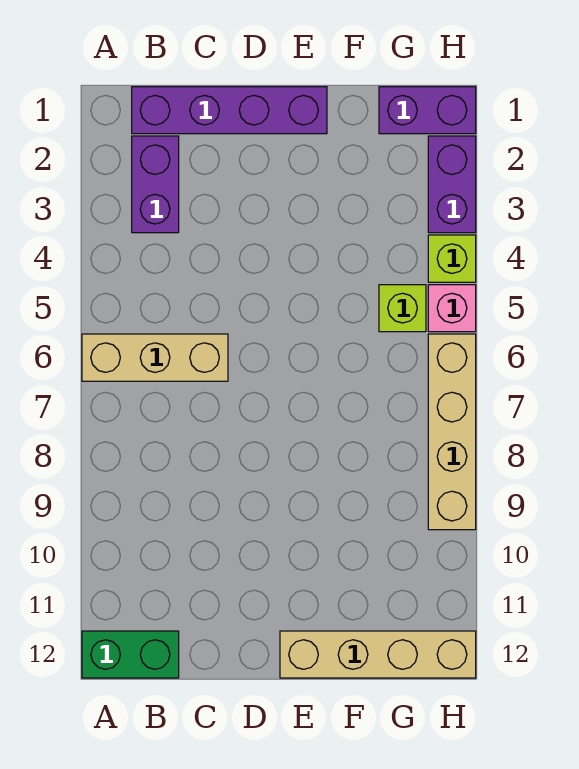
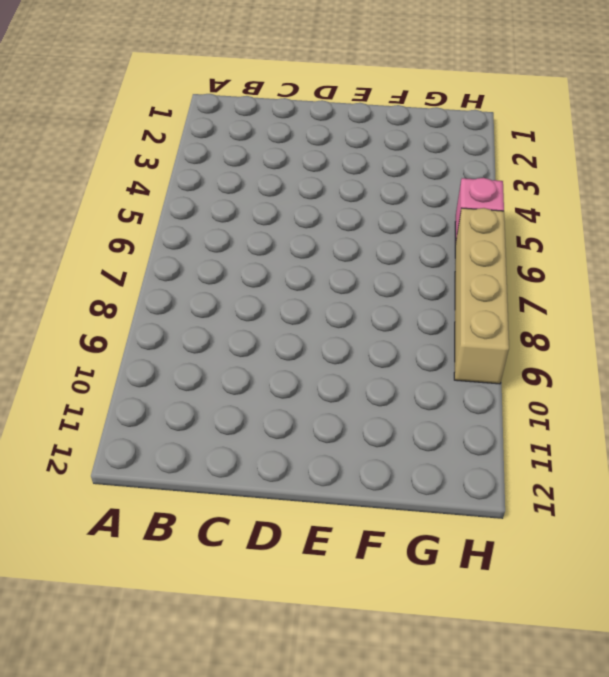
none -> tan 1x3 brick [82,334,228,381]
none -> green 1x2 brick [82,631,179,678]

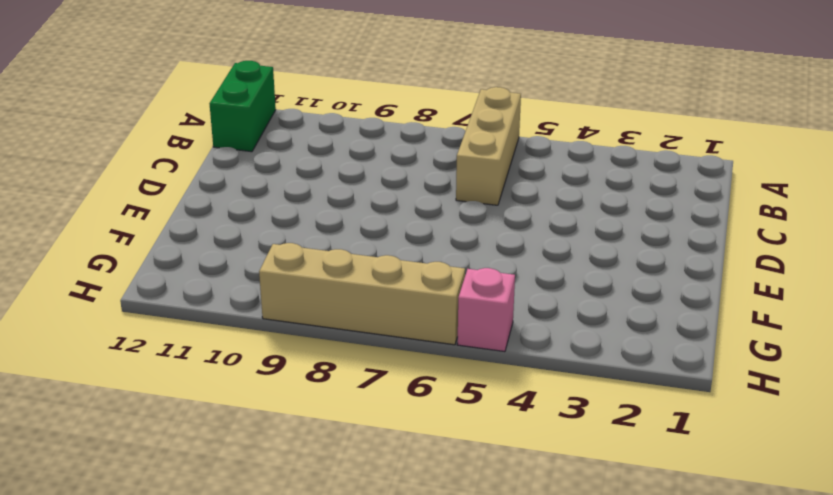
none -> purple 1x4 brick [132,87,327,134]
none -> purple 1x2 brick [132,136,179,233]

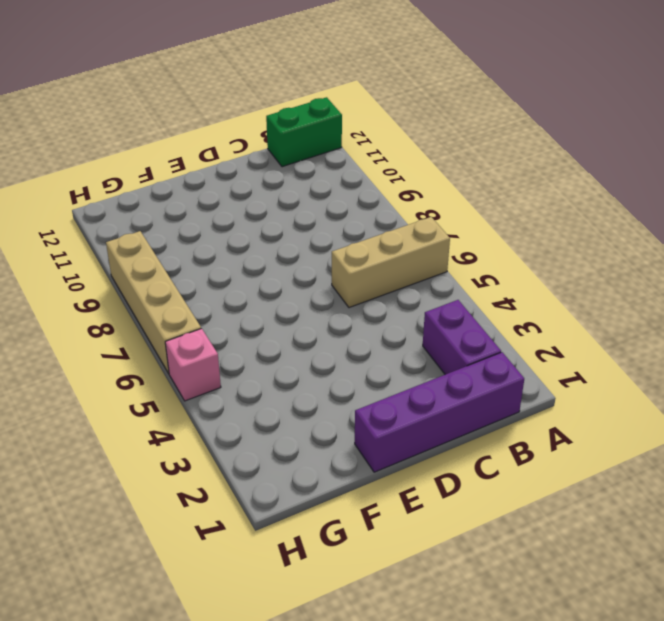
none -> tan 1x4 brick [280,631,476,678]
none -> purple 1x2 brick [379,87,476,134]

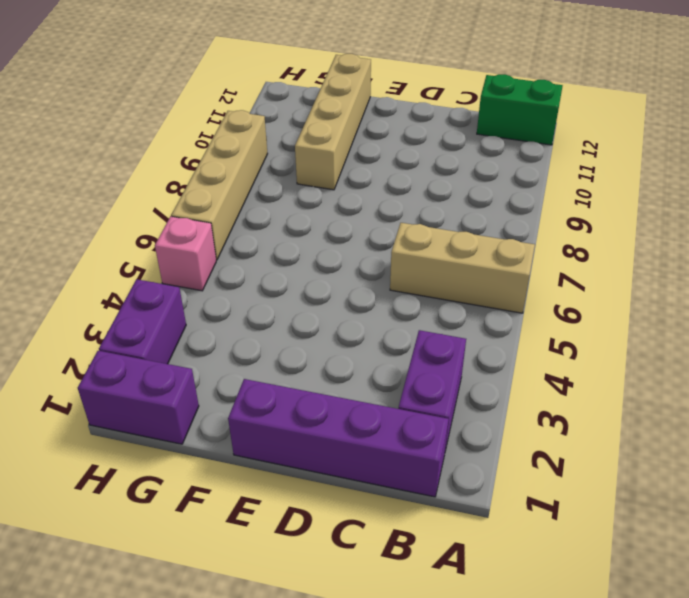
tan 1x4 brick [295,54,371,190] -> tan 1x4 brick turned to [280,631,476,678]
none -> lime 1x1 brick [379,285,426,332]
none -> lime 1x1 brick [428,235,476,282]

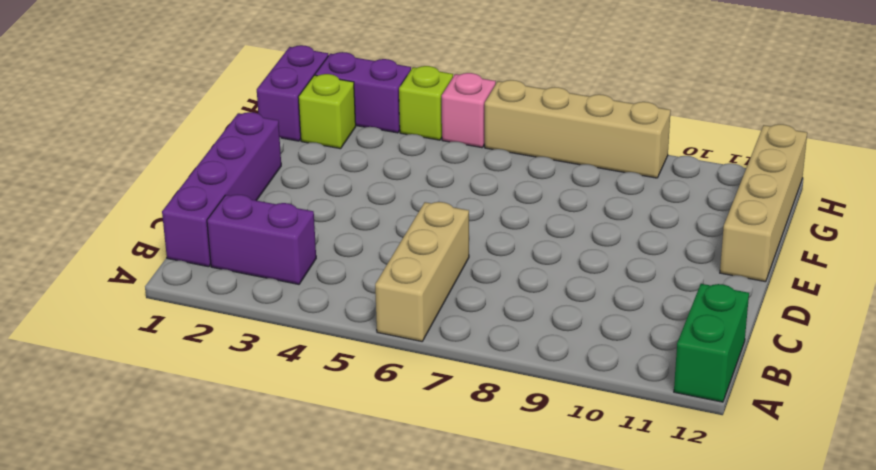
lime 1x1 brick [298,74,356,149] -> lime 1x1 brick moved to [379,285,426,332]

